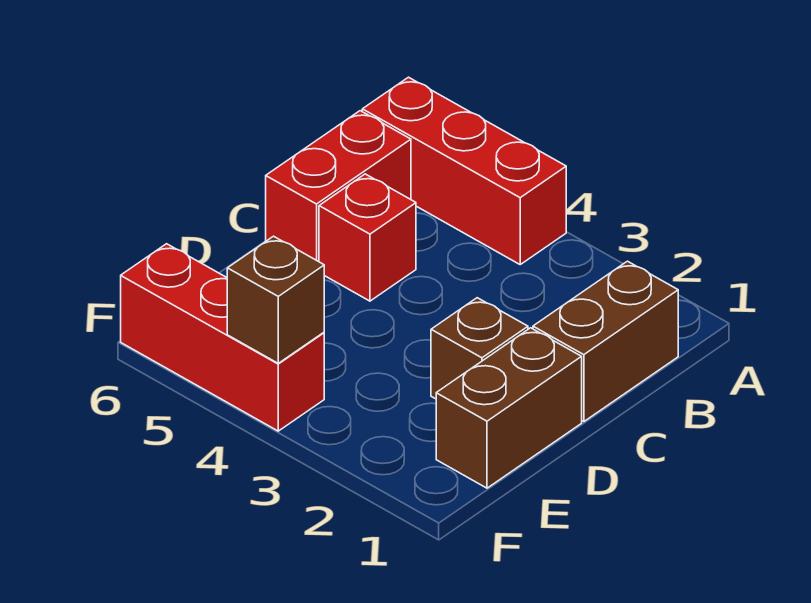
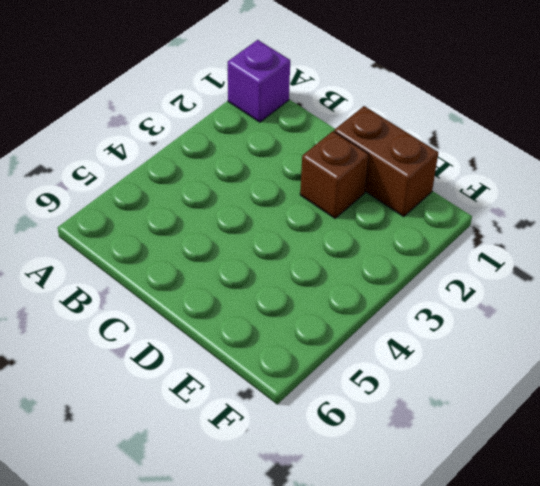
purple 1x1 brick [228,40,290,122] -> none
none -> red 1x3 brick [362,77,566,264]
none -> brown 1x2 brick [533,261,678,422]

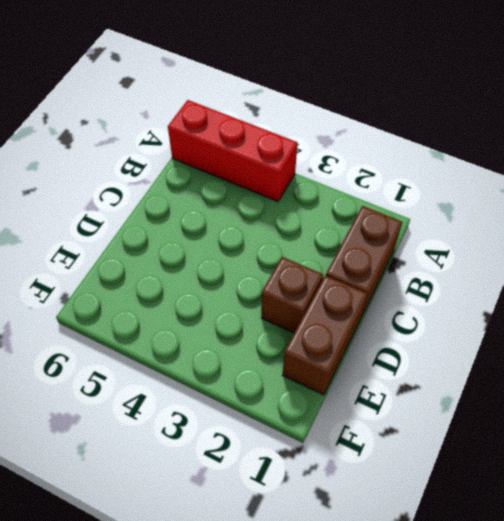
none -> red 1x2 brick [266,111,411,262]
none -> red 1x1 brick [319,174,416,301]

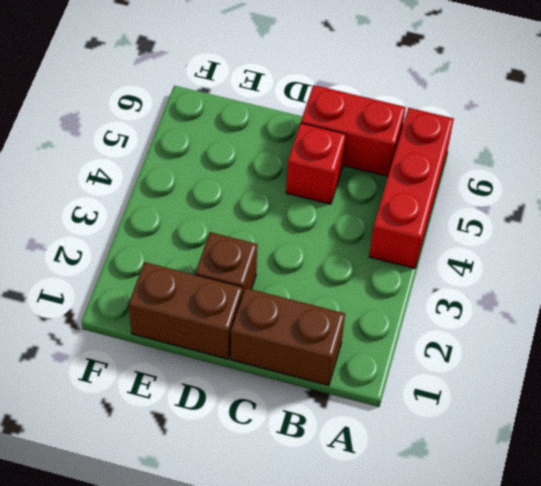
none -> red 1x3 brick [121,244,324,431]
none -> brown 1x1 brick [227,236,324,363]

